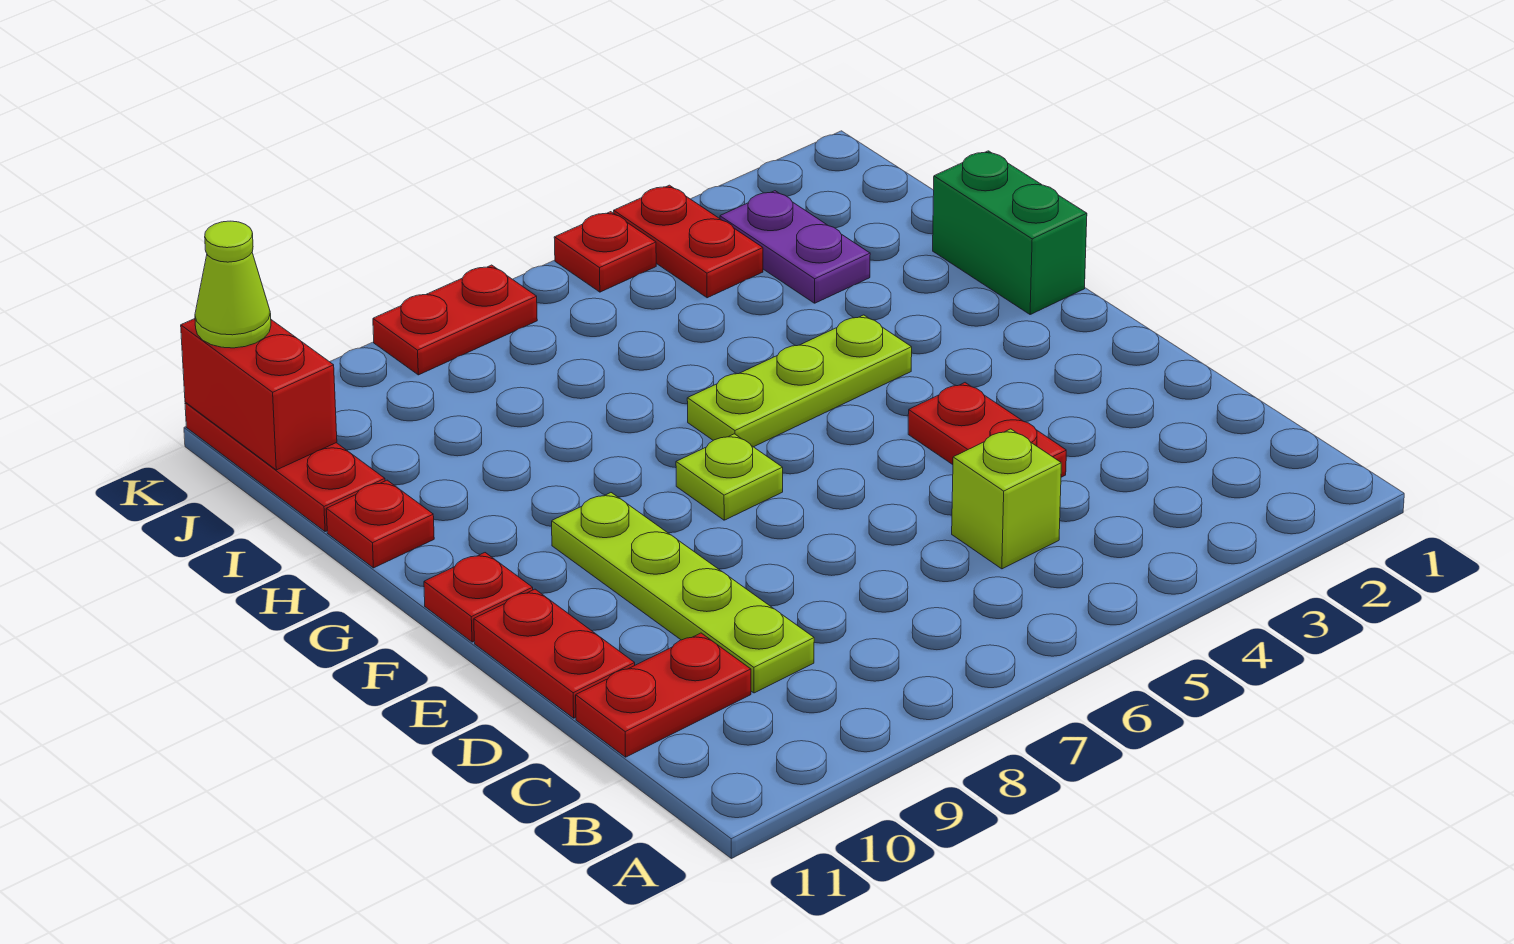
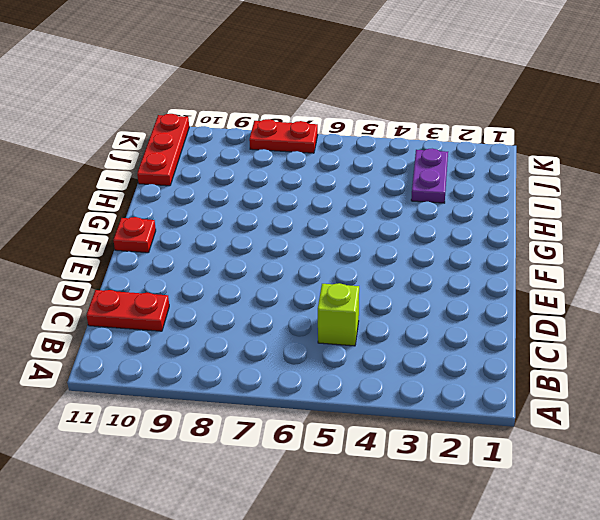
none -> lime 1x4 plate [552,493,814,693]
none -> red 1x2 plate [908,383,1066,477]
none -> red 1x2 plate [474,589,635,718]

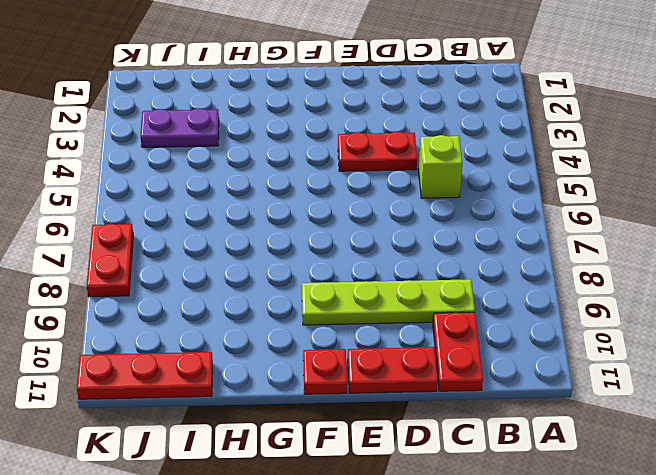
none -> lime 1x1 plate [676,434,783,520]
none -> green 1x2 brick [933,151,1087,314]
none -> lime 1x3 plate [687,315,912,447]

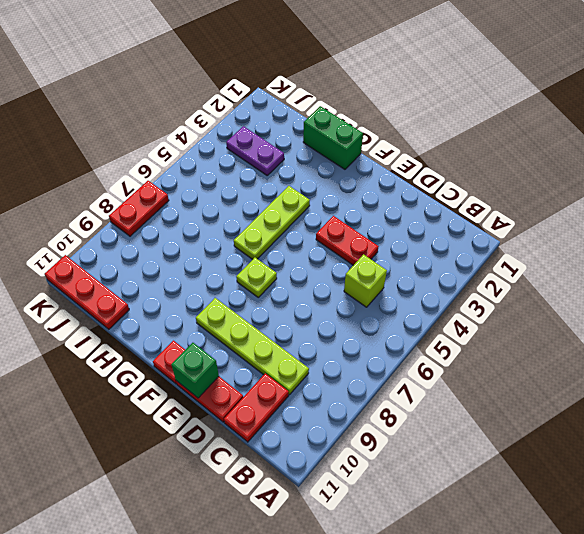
green 1x1 brick [171,343,219,398] -> none
none -> red 1x1 plate [326,480,434,568]
none -> red 1x2 plate [614,185,763,298]
none -> red 1x1 plate [554,212,656,292]

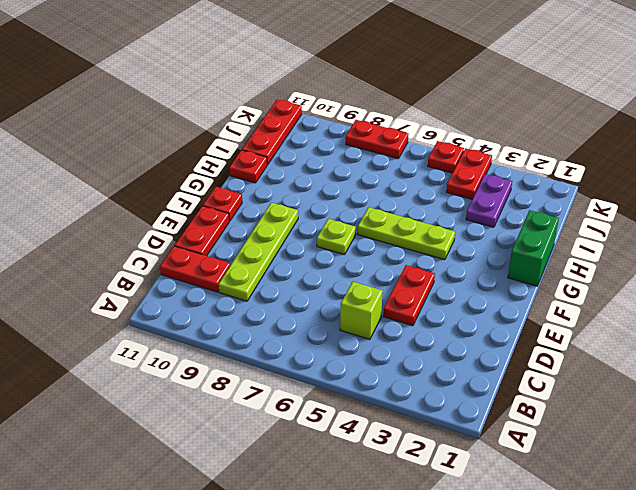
none -> red 1x2 brick [181,319,337,470]
none -> lime 1x1 cone [195,221,271,348]

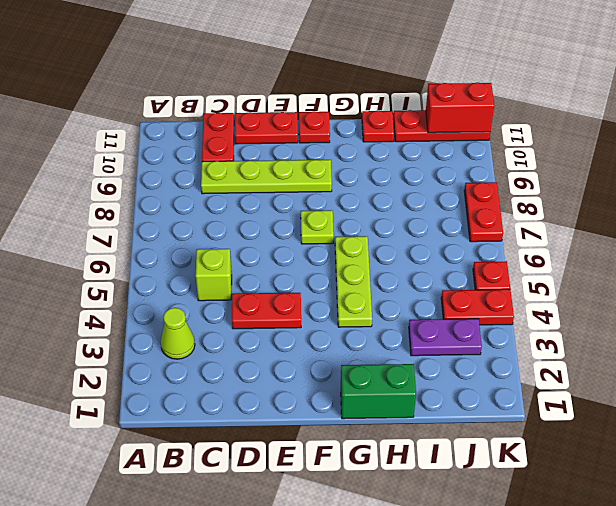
lime 1x1 cone [161,308,195,359] -> lime 1x1 cone moved to [195,221,271,348]

